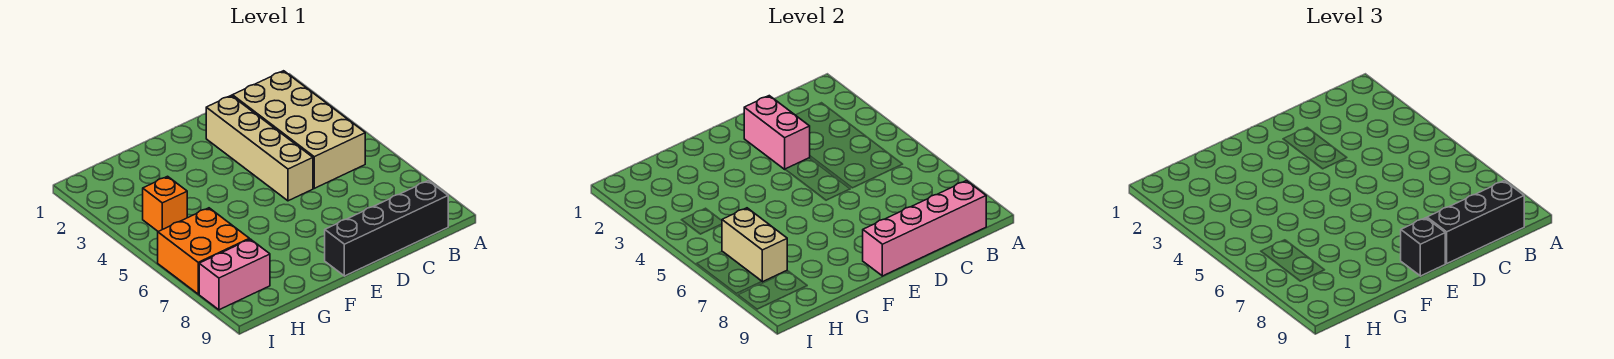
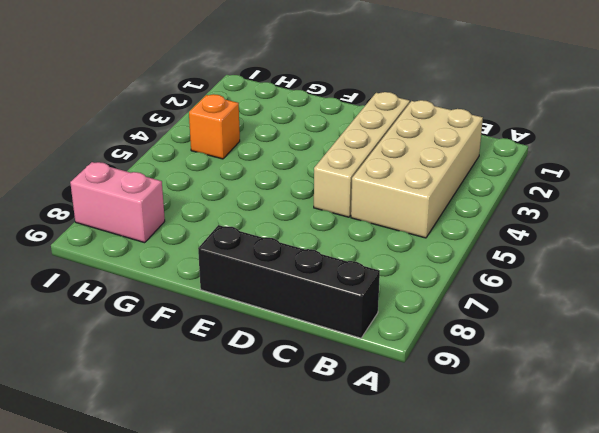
none -> orange 2x2 brick [158,208,249,294]
none -> pink 1x4 brick [863,181,986,276]

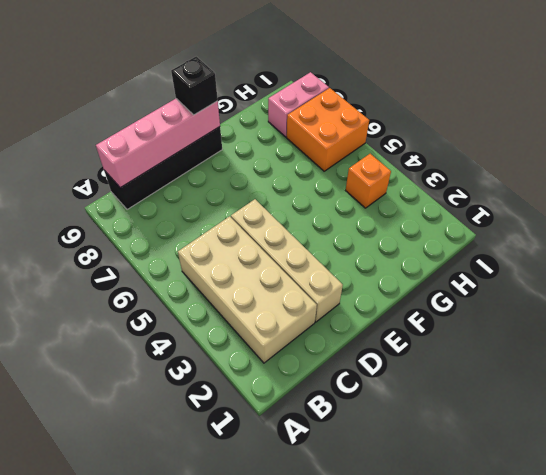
none -> pink 1x2 brick [744,96,810,169]
none -> tan 1x2 brick [722,208,787,282]

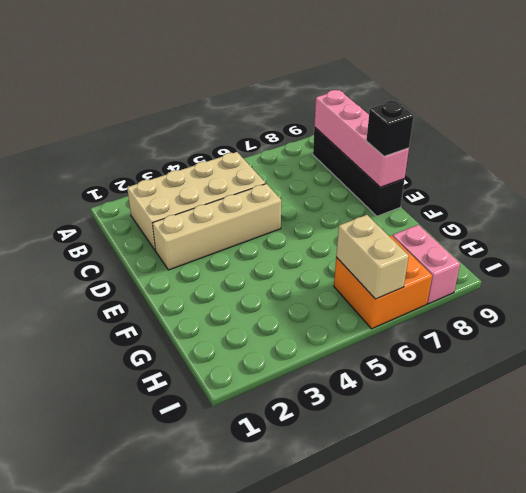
tan 1x2 brick [336,215,409,299] -> tan 1x2 brick turned to [722,208,787,282]
none -> orange 1x1 brick [143,176,187,232]
none -> pink 1x2 brick [744,96,810,169]

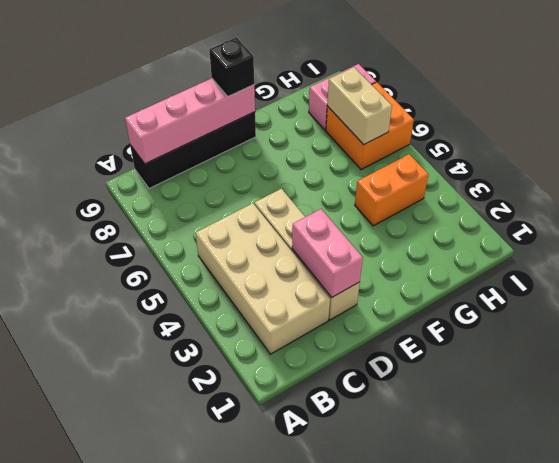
orange 1x2 brick [355,154,429,226] -> orange 1x1 brick [143,176,187,232]
none -> black 1x3 brick [1427,181,1524,263]

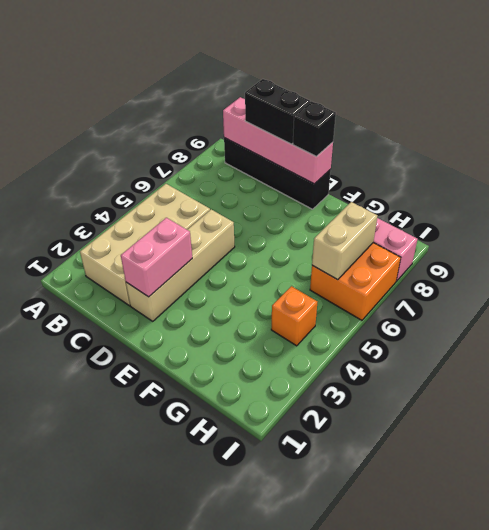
black 1x2 brick [245,79,310,144] -> black 1x3 brick [1427,181,1524,263]

